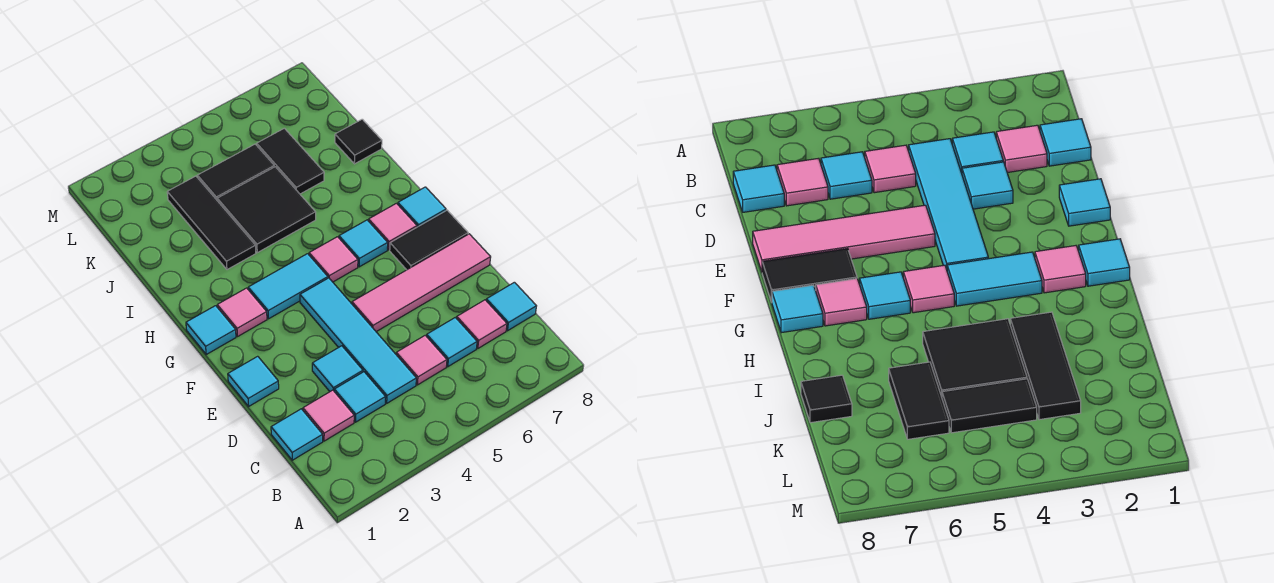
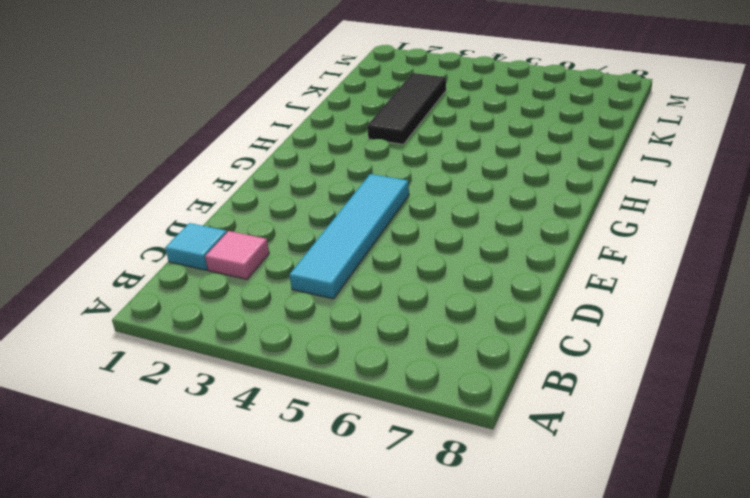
none -> cyan 1x1 tile [334,372,386,422]
none -> pink 1x1 tile [396,335,447,385]
none -> cyan 1x1 tile [427,317,477,367]

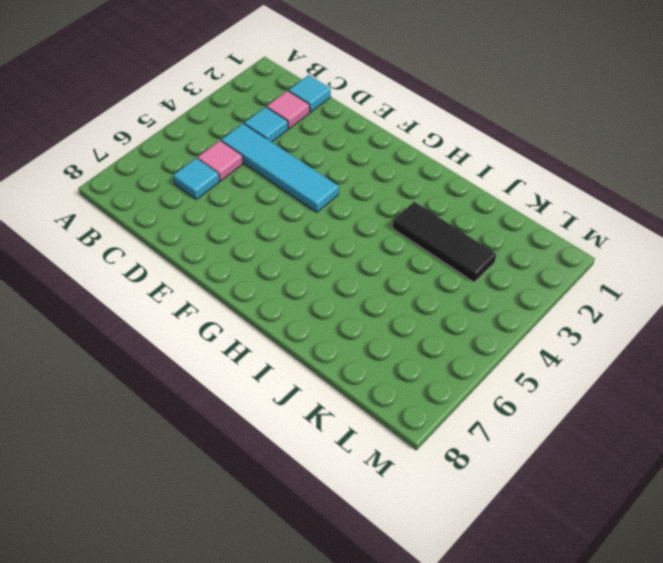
none -> pink 1x1 tile [457,300,507,348]
none -> cyan 1x1 tile [486,282,536,331]
none -> cyan 1x1 tile [312,346,363,391]

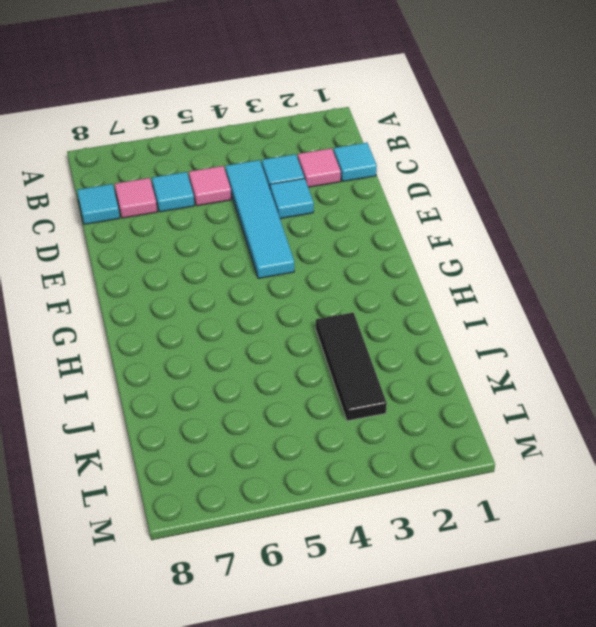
none -> cyan 1x1 tile [228,356,279,406]
none -> pink 1x4 tile [352,234,491,332]
none -> black 1x2 tile [390,210,468,270]

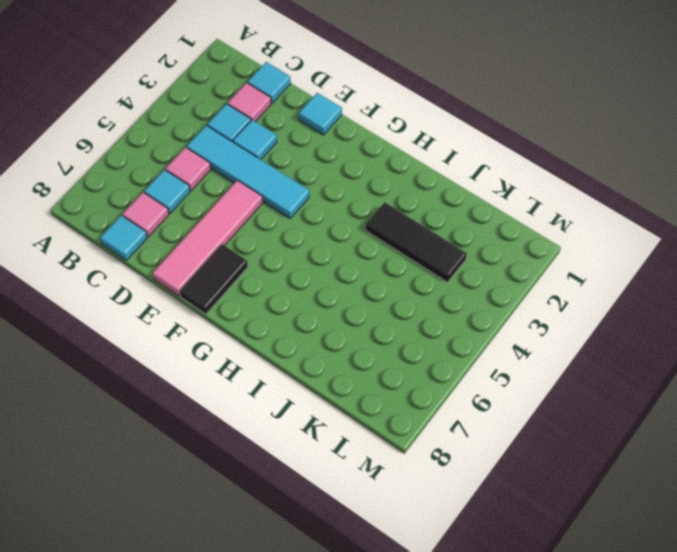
none -> cyan 1x1 tile [186,306,236,354]
none -> pink 1x1 tile [217,288,267,336]
none -> cyan 1x2 tile [248,254,328,319]

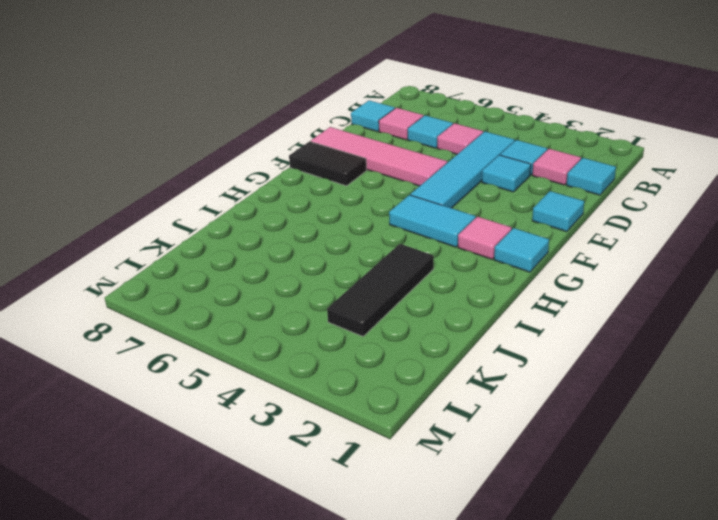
none -> pink 1x1 tile [309,237,358,282]
none -> cyan 1x1 tile [339,220,388,267]
none -> pink 1x1 tile [369,203,417,250]

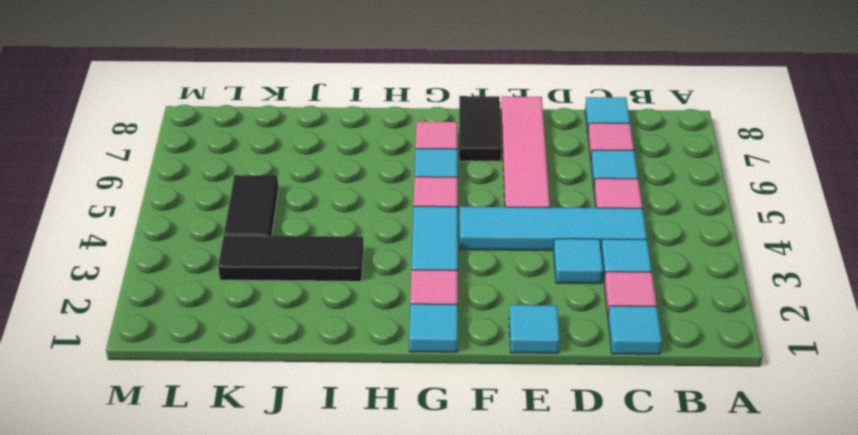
none -> cyan 1x1 tile [398,187,446,227]
none -> black 2x2 tile [217,167,316,253]
none -> black 1x2 tile [257,128,324,194]

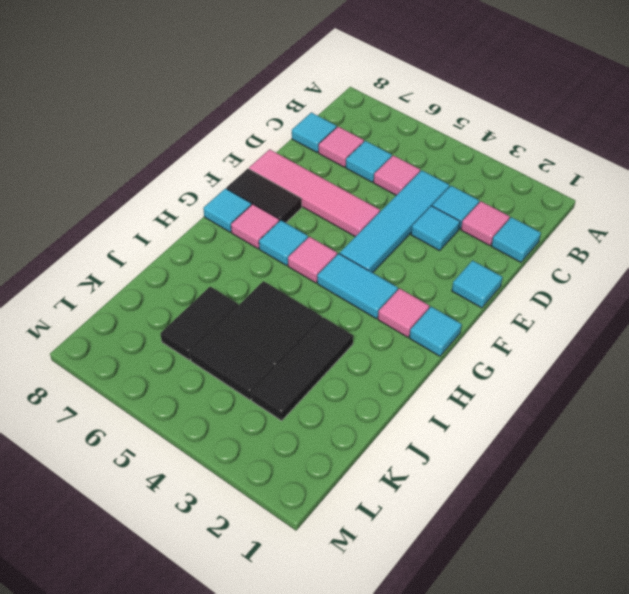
none -> black 1x1 tile [335,119,382,164]

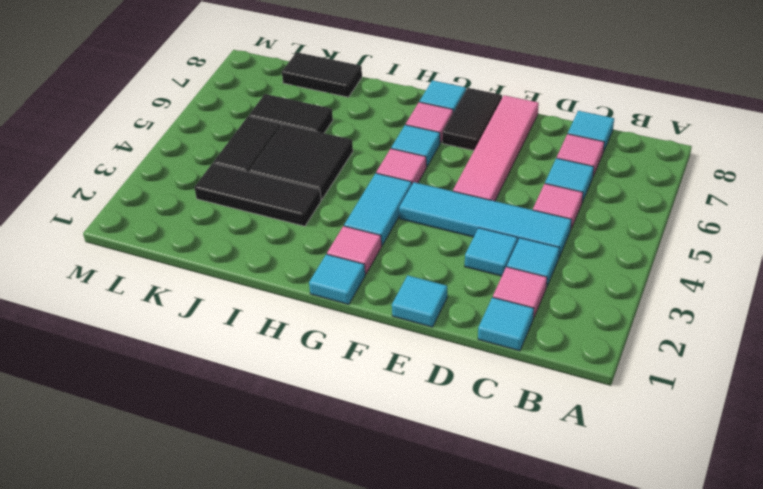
black 1x2 tile [282,52,362,97] -> black 1x1 tile [335,119,382,164]

